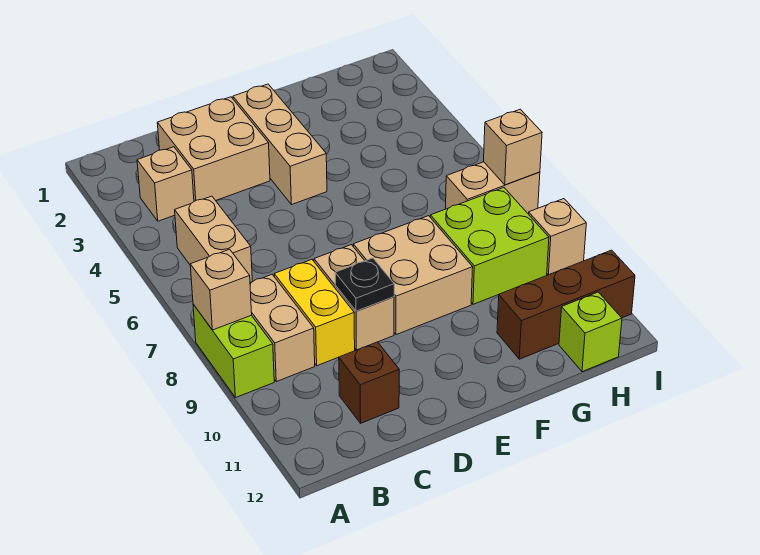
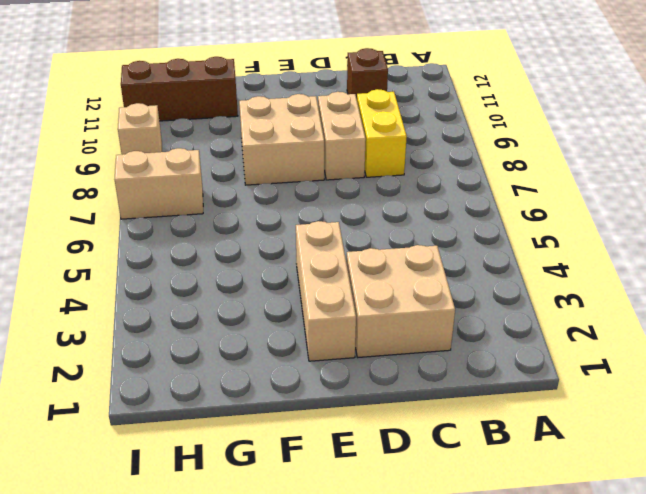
none -> lime 1x2 brick [193,304,274,398]
none -> tan 1x1 brick [137,147,194,221]
none -> tan 1x2 brick [175,196,252,282]

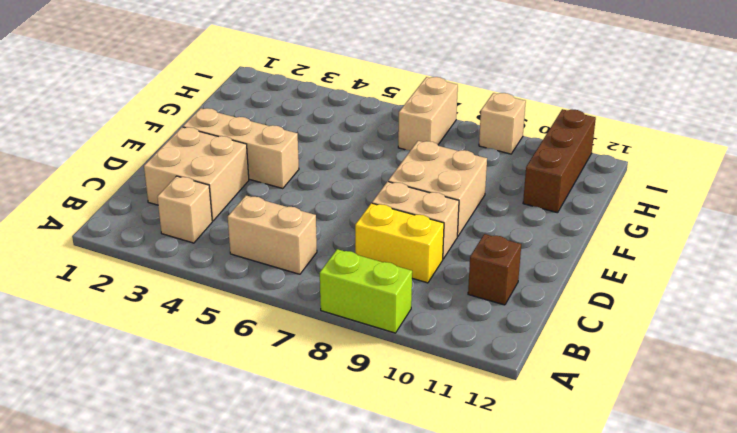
none -> tan 1x2 brick [250,275,315,382]
none -> lime 2x2 brick [430,188,549,304]
none -> lime 1x1 brick [559,292,622,372]

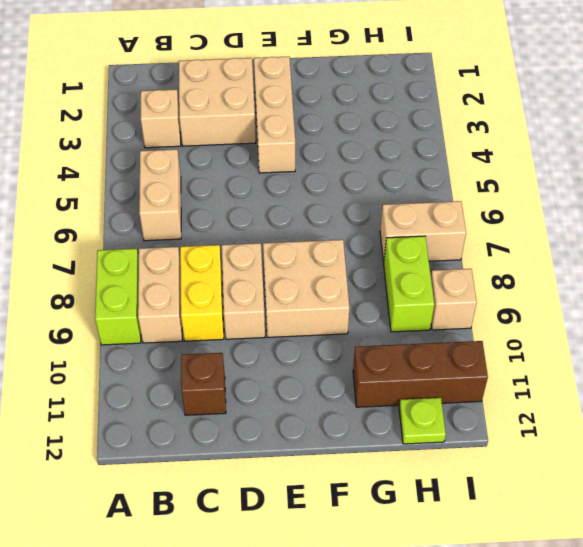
lime 1x2 brick [384,236,434,332] -> lime 2x2 brick [430,188,549,304]
lime 1x1 plate [399,398,446,444] -> lime 1x1 brick [559,292,622,372]
none -> tan 1x1 brick [190,249,252,330]
none -> black 1x1 plate [335,258,394,311]
none -> tan 1x1 brick [484,109,542,185]

